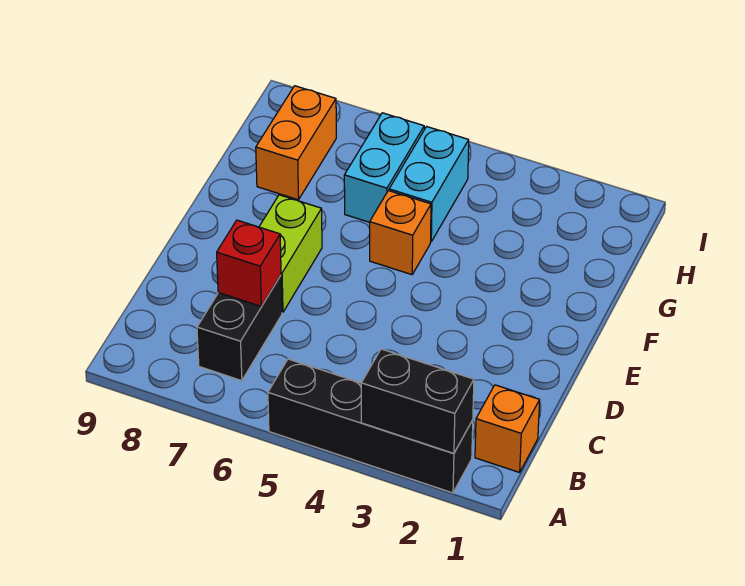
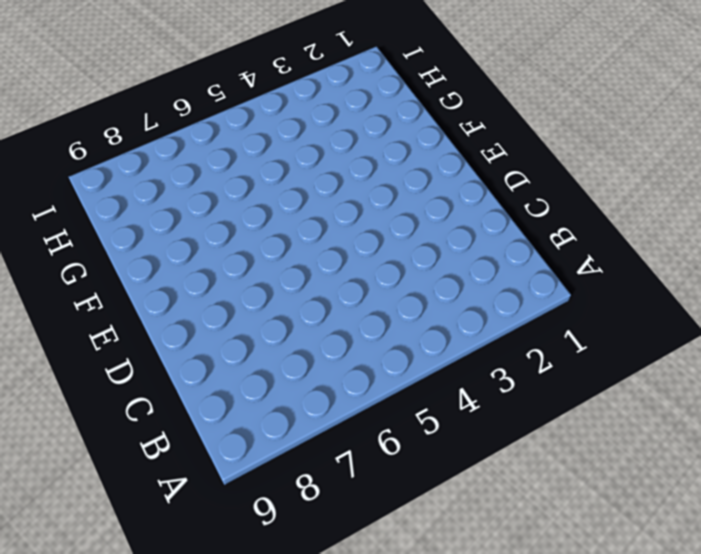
none -> black 1x4 brick [268,359,473,493]
none -> orange 1x1 brick [475,385,540,472]

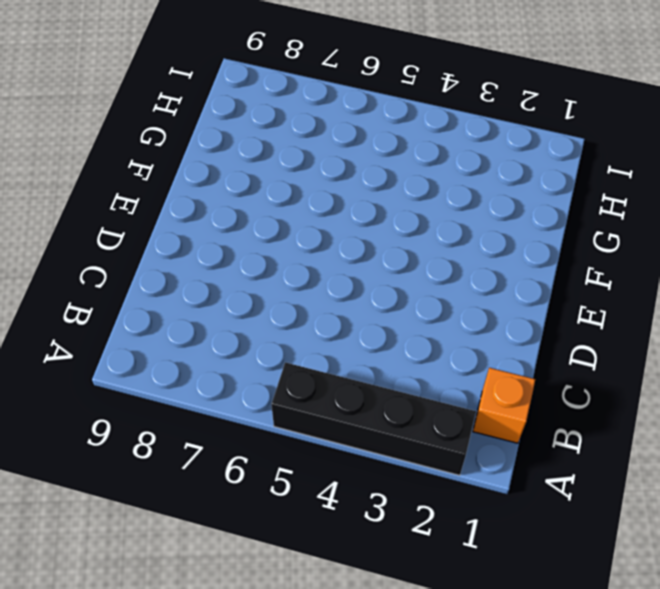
none -> black 1x2 brick [197,276,282,381]
none -> lime 1x2 brick [259,195,322,312]

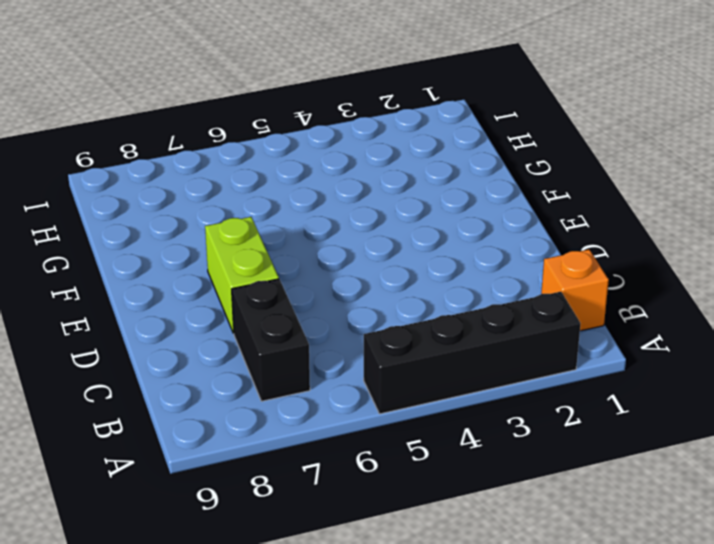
none -> orange 1x1 brick [370,191,431,275]
none -> cyan 1x2 brick [389,127,469,242]

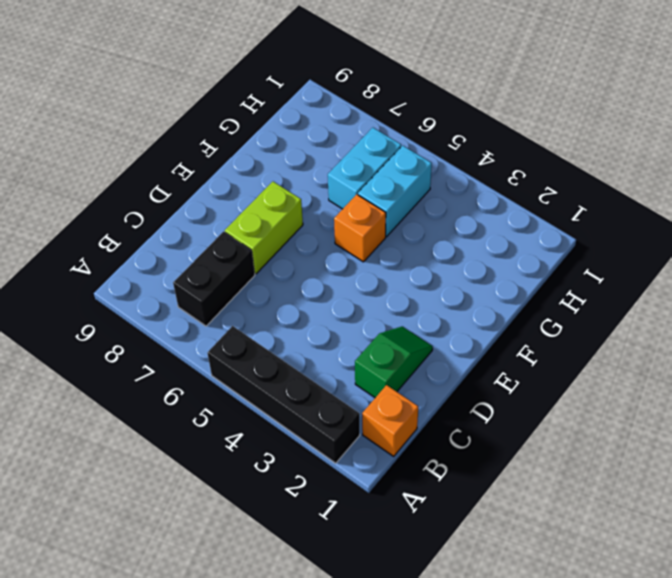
green 1x2 slope [355,326,433,398] -> none
none -> orange 1x2 brick [256,86,336,200]
none -> black 1x2 brick [361,349,474,454]

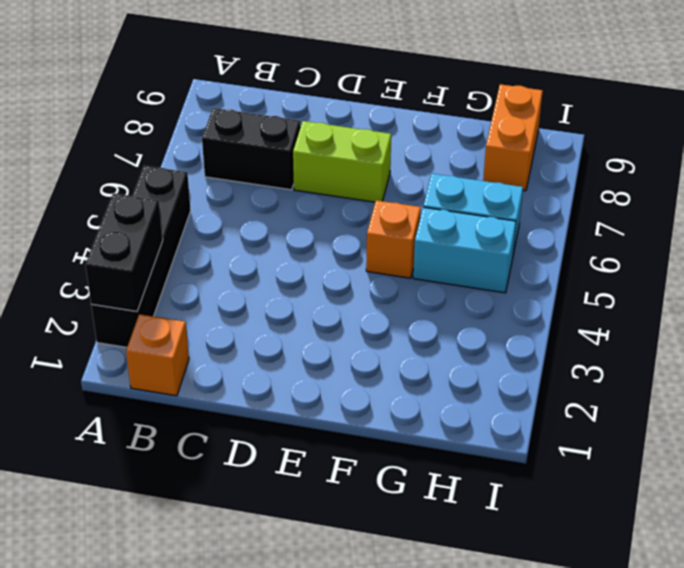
orange 1x2 brick [483,84,543,191] -> orange 1x2 brick turned to [256,86,336,200]
none -> red 1x1 brick [217,220,281,306]

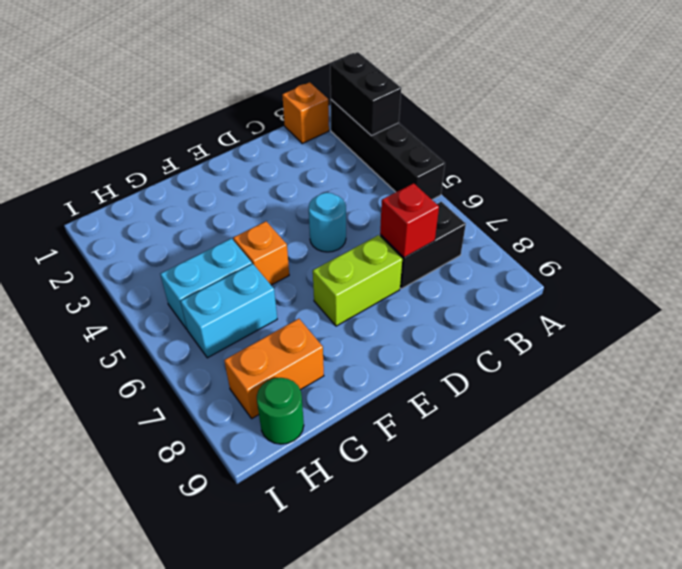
cyan 1x1 round brick [309,193,346,252] -> none
green 1x1 round brick [257,378,304,444] -> none

